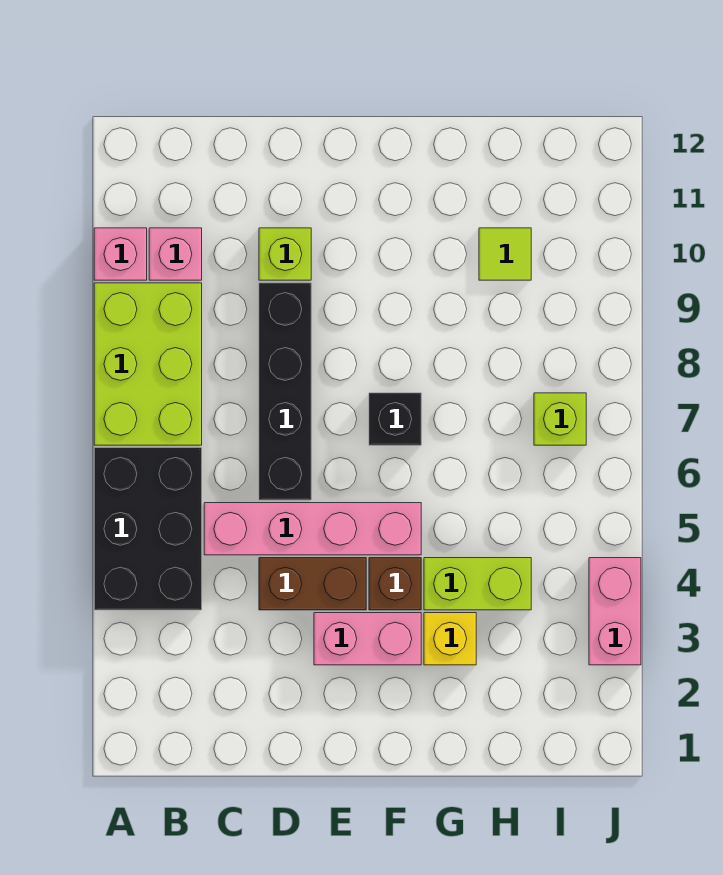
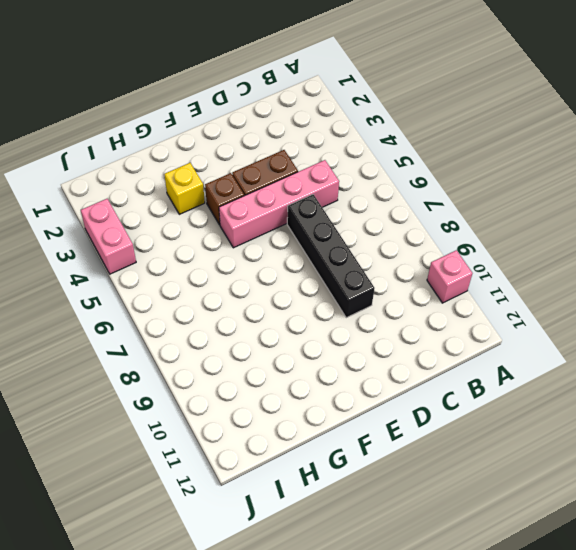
none -> black 2x3 brick [94,448,202,610]
none -> lime 2x3 brick [94,283,202,445]
none -> pink 1x1 brick [149,228,202,280]

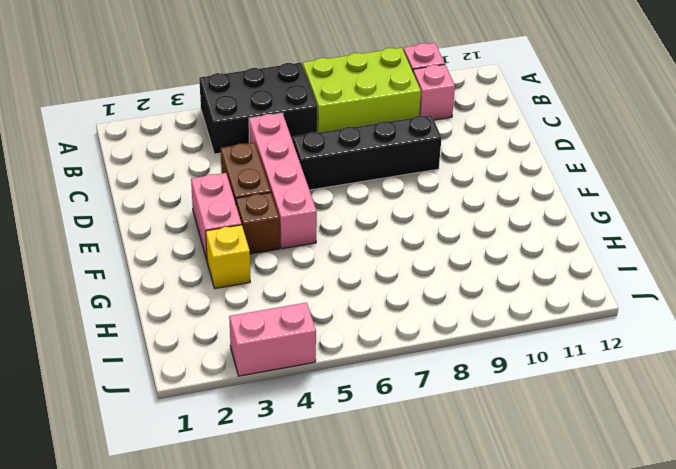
none -> lime 1x1 brick [259,228,311,280]
none -> black 1x1 brick [369,393,421,445]
none -> lime 1x2 brick [424,558,531,610]

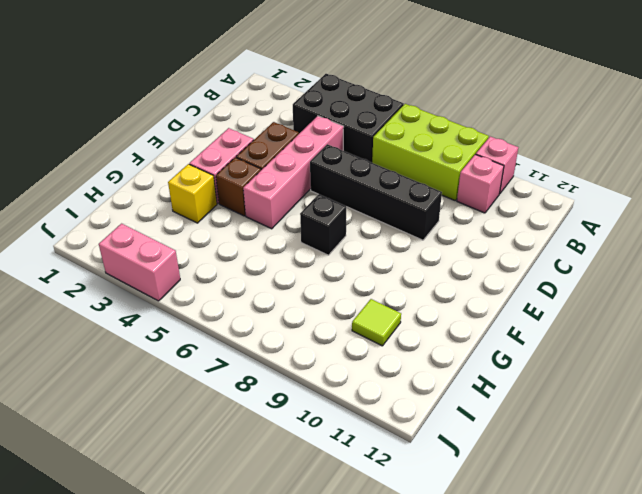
none -> lime 1x1 brick [259,228,311,280]
none -> lime 1x2 brick [424,558,531,610]
none -> lime 1x1 brick [534,393,586,445]

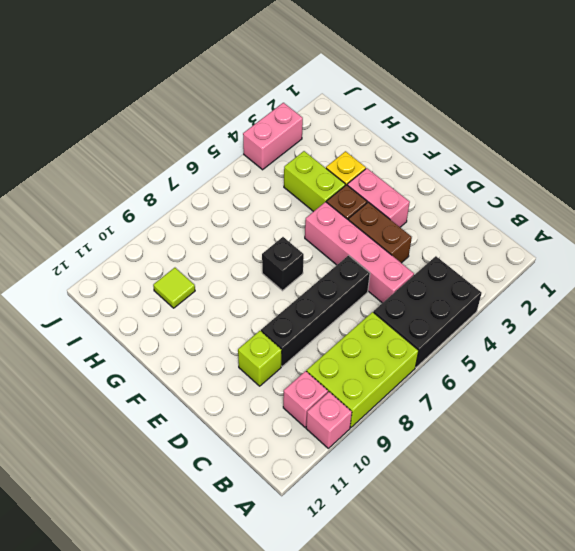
none -> lime 1x1 brick [534,393,586,445]

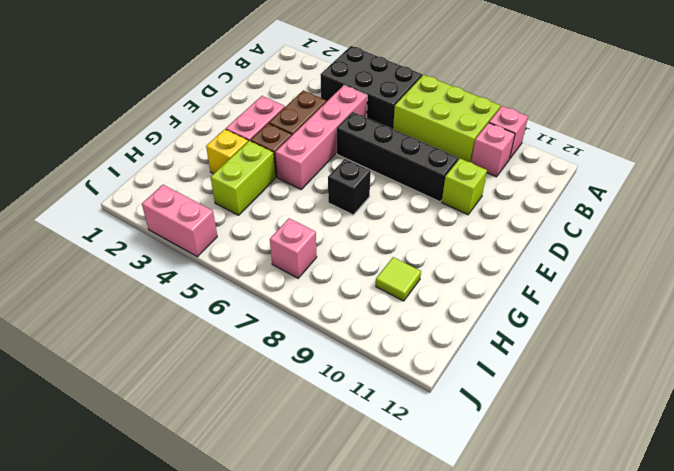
pink 1x1 brick [270,218,317,278] -> lime 1x1 brick [534,393,586,445]

